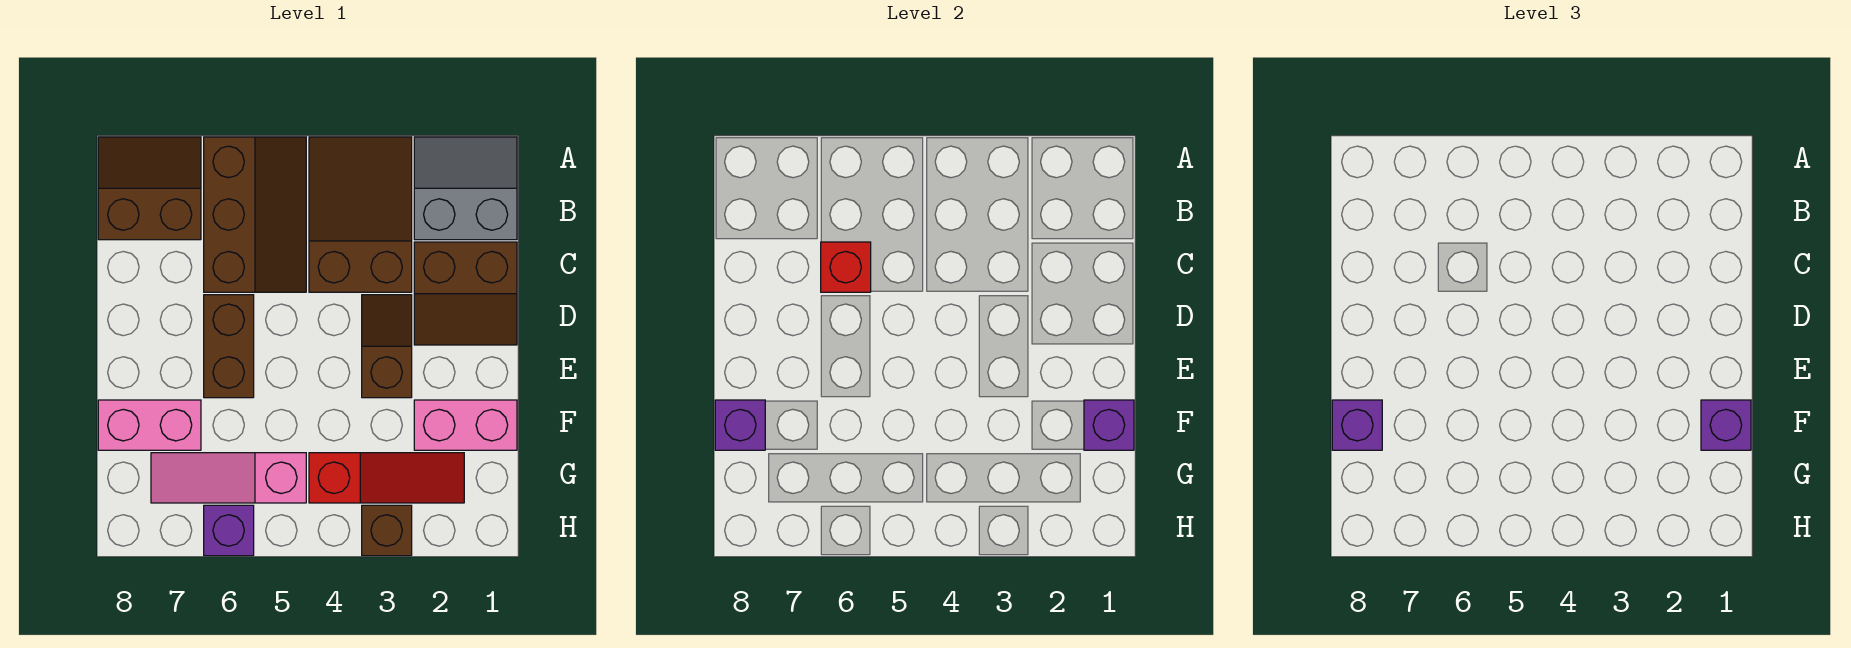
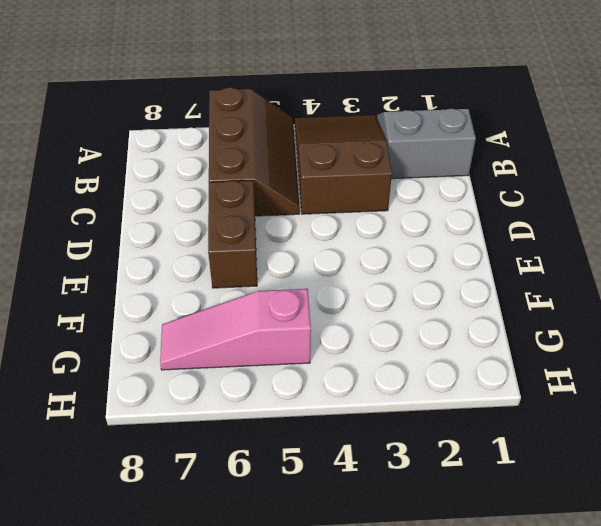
none -> brown 2x2 slope [98,137,201,240]
none -> brown 2x2 slope [414,242,517,345]
none -> brown 1x2 slope [362,295,412,398]

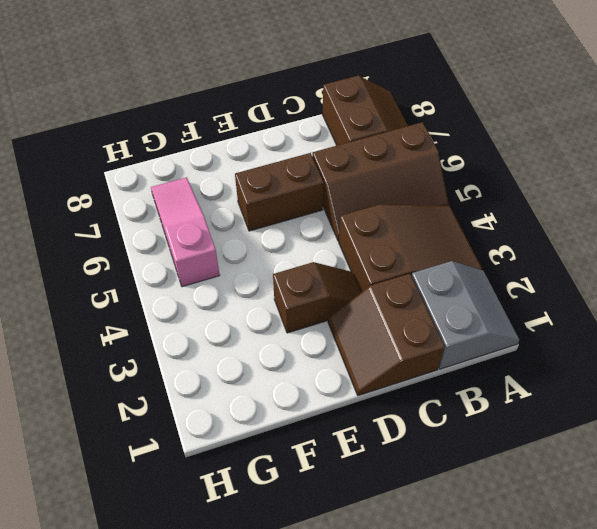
none -> pink 1x2 brick [414,400,517,450]
none -> pink 1x2 brick [98,400,201,450]
none -> red 1x3 slope [309,453,464,503]

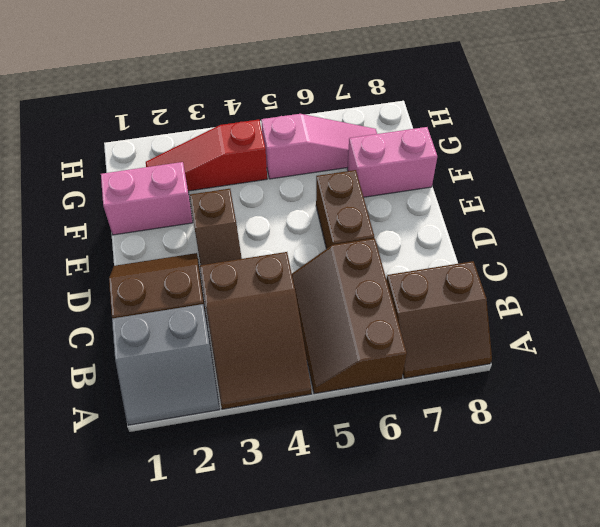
none -> brown 1x1 brick [362,505,412,556]
none -> purple 1x1 brick [204,505,254,556]
none -> red 1x1 brick [821,242,871,292]

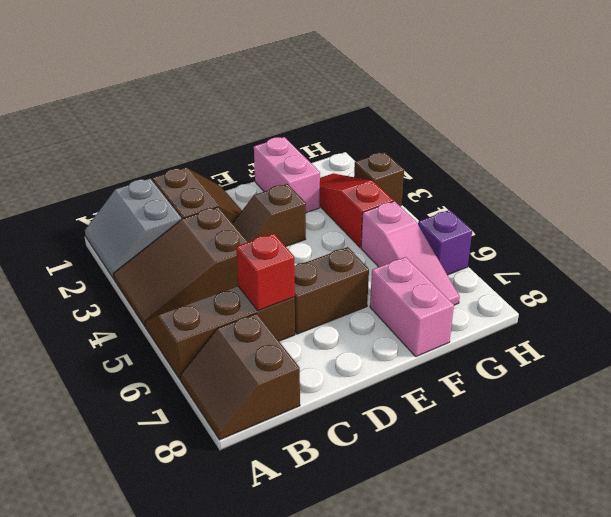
none -> purple 1x1 brick [1084,400,1134,450]
none -> purple 1x1 brick [715,400,765,450]
none -> purple 1x1 brick [1701,400,1751,450]

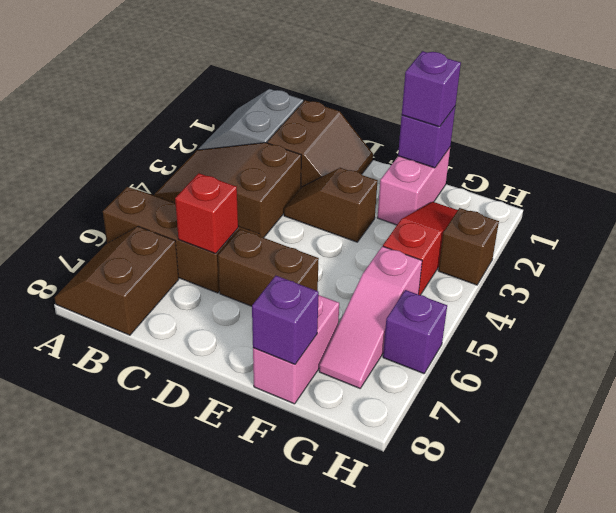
none -> purple 1x1 brick [1332,400,1382,450]

